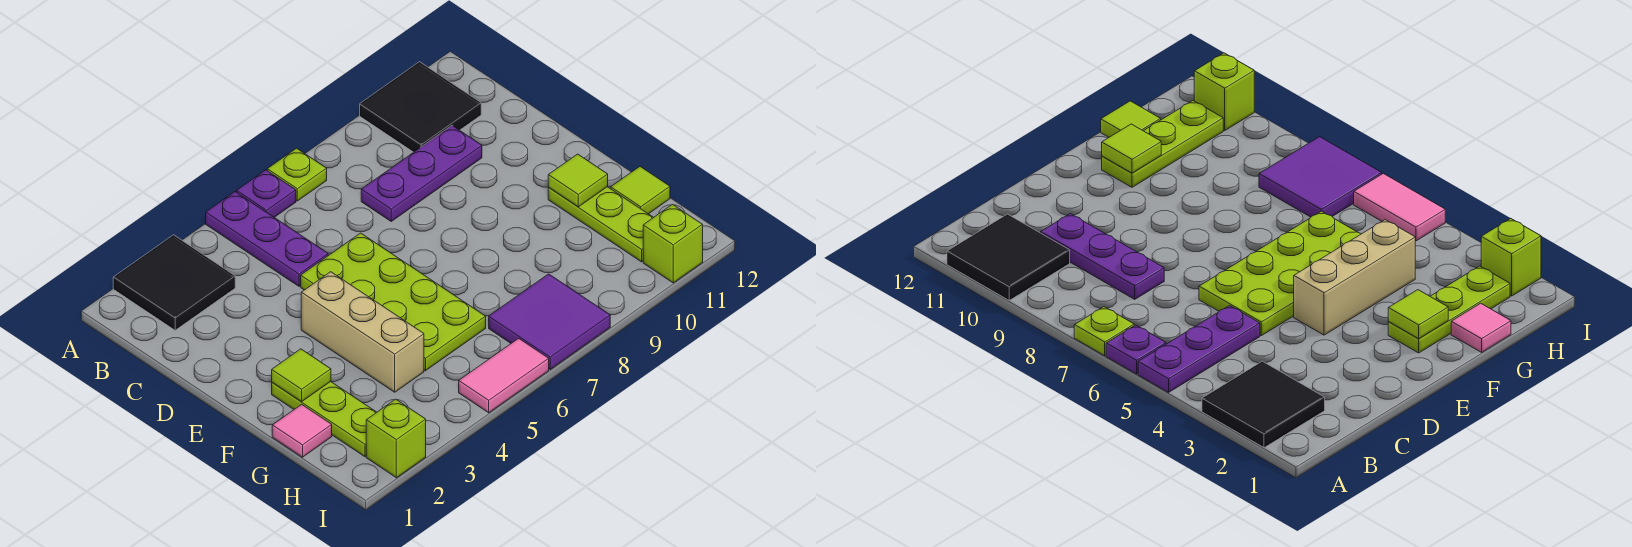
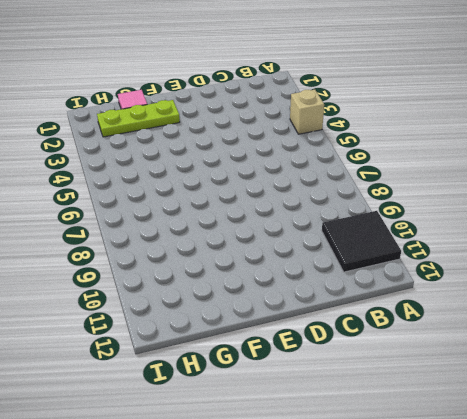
tan 1x1 brick [290,90,324,134] -> none
none -> black 2x2 tile [113,235,235,330]
none -> purple 1x3 plate [206,192,328,286]
none -> purple 1x1 plate [237,170,296,217]

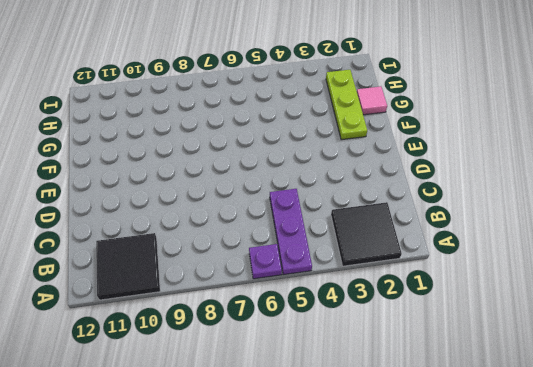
none -> lime 1x1 plate [267,148,327,201]
none -> purple 1x3 plate [361,126,482,221]
none -> lime 2x4 plate [301,233,486,371]

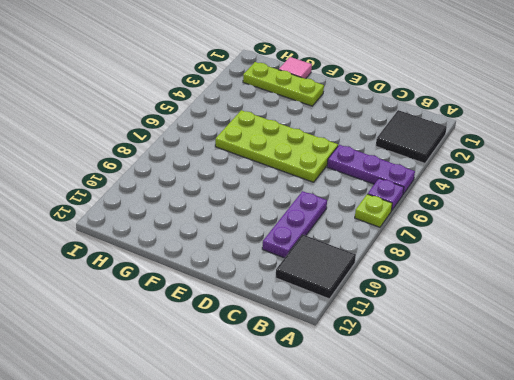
none -> tan 1x3 brick [301,272,424,392]
none -> lime 1x3 plate [548,187,654,262]
none -> lime 1x1 tile [611,167,670,214]

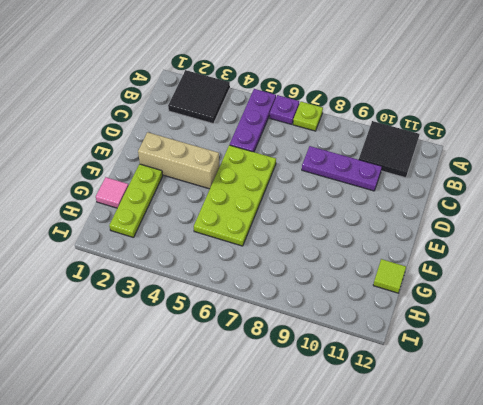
tan 1x3 brick [138,132,219,189] -> tan 1x3 brick turned to [301,272,424,392]
none -> lime 1x3 plate [548,187,654,262]
none -> purple 2x2 tile [489,274,610,369]
none -> lime 1x1 brick [366,399,426,478]

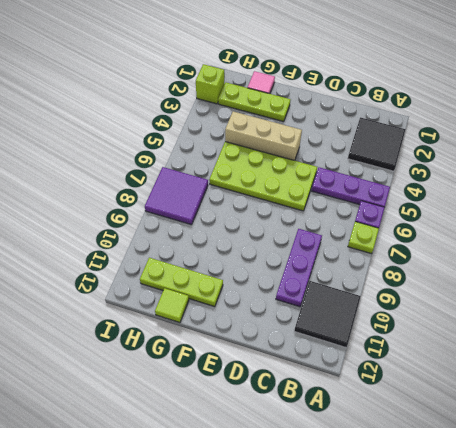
none -> pink 1x2 tile [459,338,549,413]
none -> lime 1x1 brick [643,204,703,283]
none -> lime 1x1 tile [272,349,331,402]

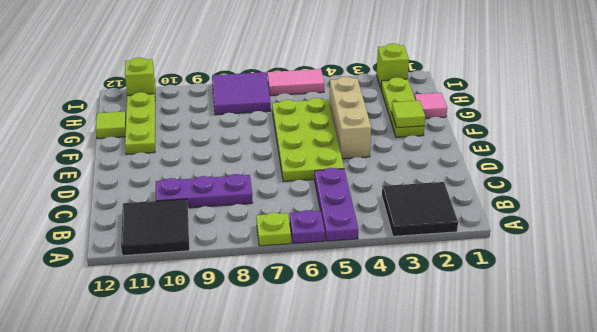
none -> lime 1x1 tile [548,154,608,207]

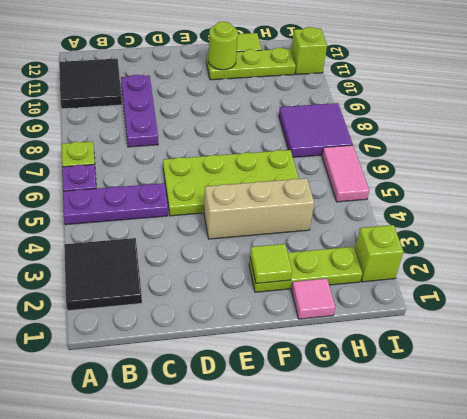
lime 1x1 round brick [208,22,238,70] -> lime 1x1 tile [548,154,608,207]

